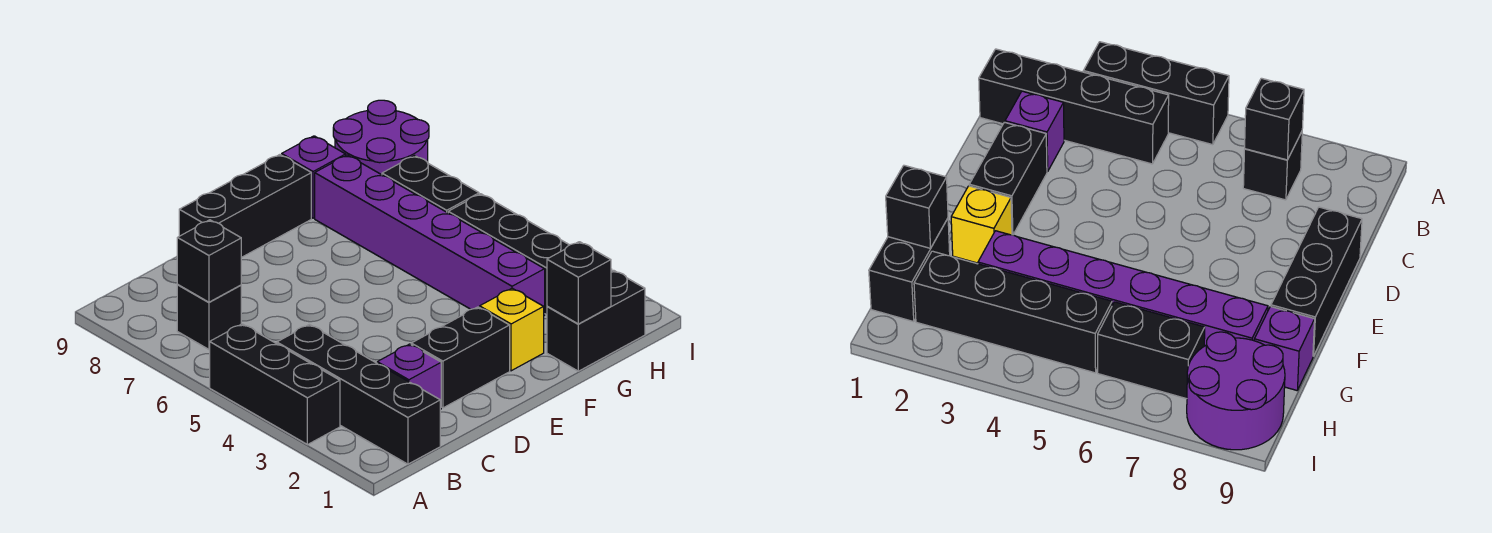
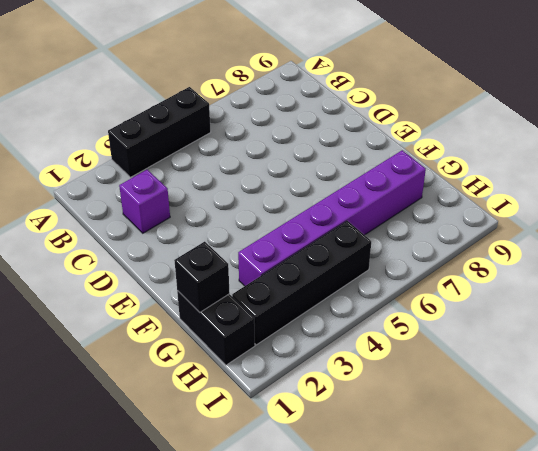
none -> black 1x4 brick [277,324,440,464]
none -> black 1x1 brick [177,285,241,349]
none -> black 1x2 brick [411,307,510,408]

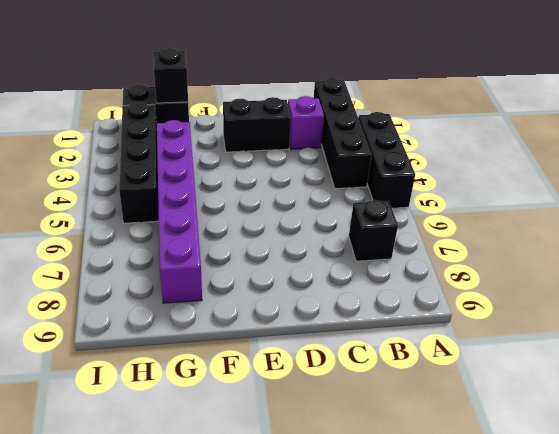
none -> black 1x3 brick [179,155,311,258]
none -> yellow 1x1 brick [480,288,544,371]
none -> purple 1x1 brick [282,136,346,218]

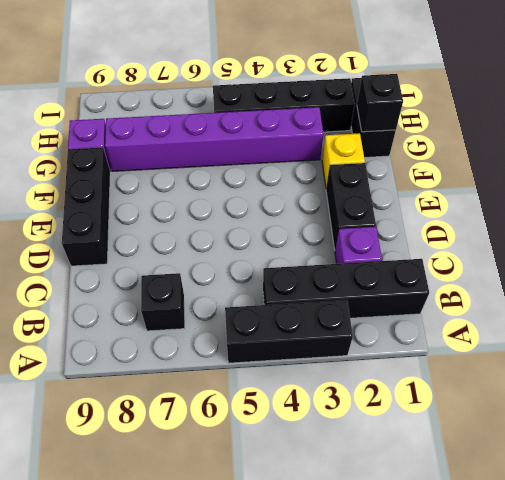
none -> black 1x2 brick [382,156,479,213]
none -> purple 2x2 round brick [333,100,429,175]
none -> black 1x1 brick [177,220,241,302]

